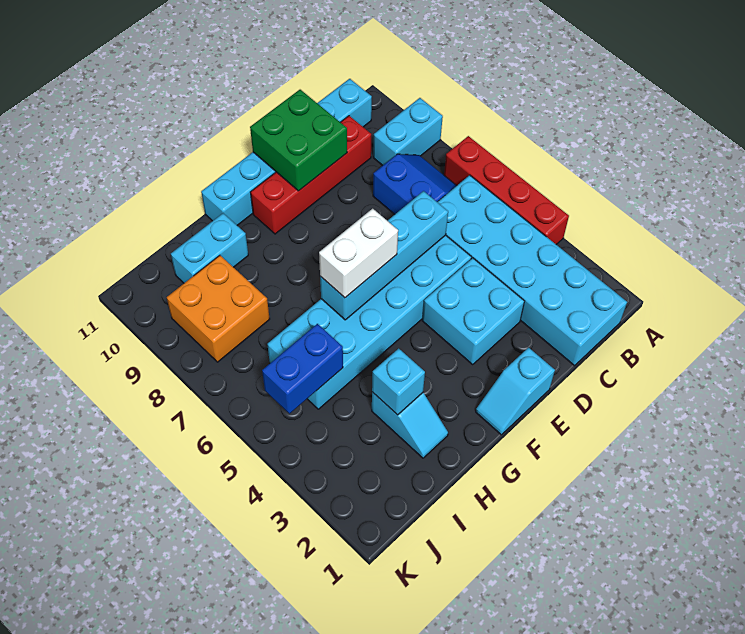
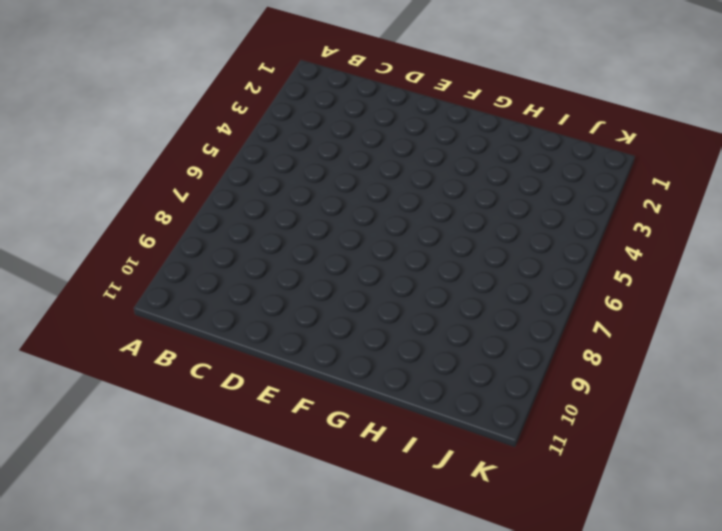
none -> red 1x4 brick [444,136,569,244]
none -> cyan 1x2 brick [373,98,443,166]
none -> cyan 2x6 brick [438,175,627,366]

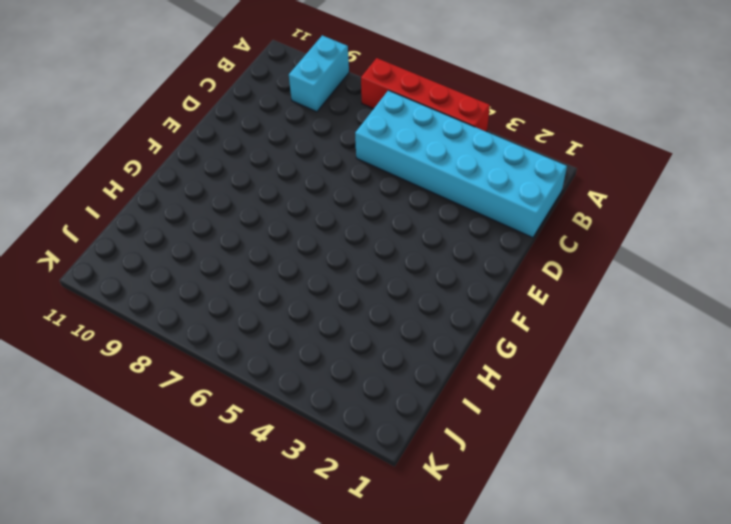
none -> blue 2x2 slope [373,154,457,214]
none -> cyan 1x6 brick [201,79,372,225]
none -> red 1x4 brick [251,116,371,234]

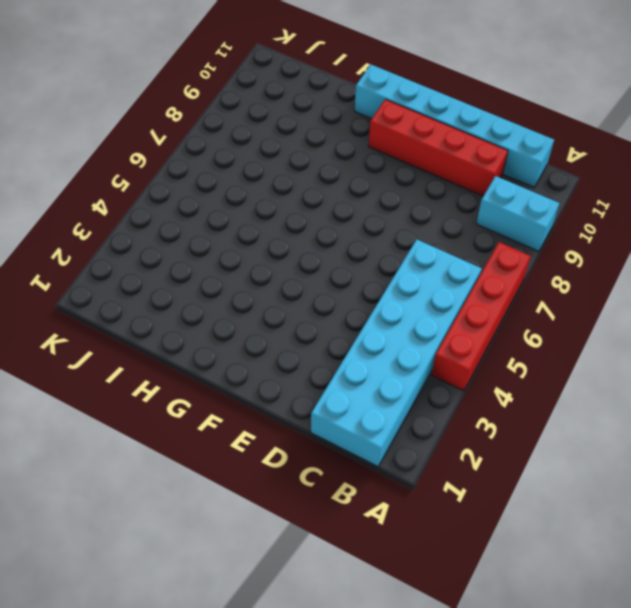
none -> blue 2x2 slope [373,154,457,214]
none -> cyan 2x2 brick [422,258,524,364]
none -> cyan 2x6 brick [267,235,471,409]

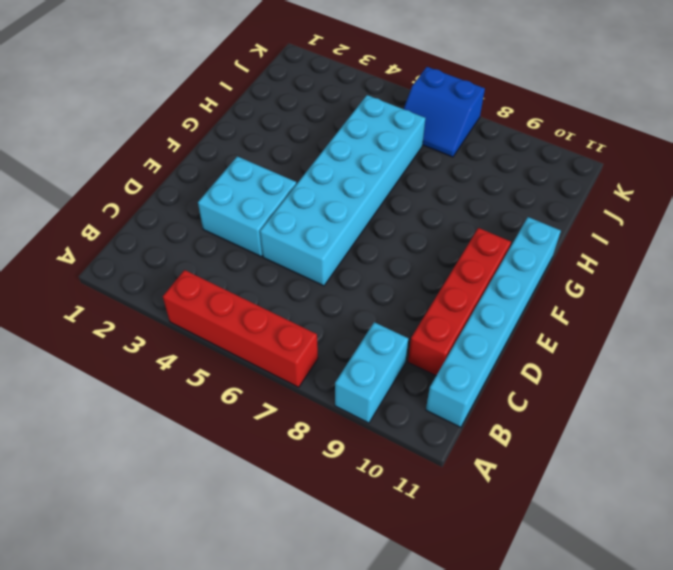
blue 2x2 slope [404,67,485,157] -> blue 2x2 slope moved to [373,154,457,214]
none -> cyan 2x6 brick [438,175,627,366]
none -> cyan 1x2 slope [476,348,555,435]
none -> cyan 1x2 slope [372,392,448,458]

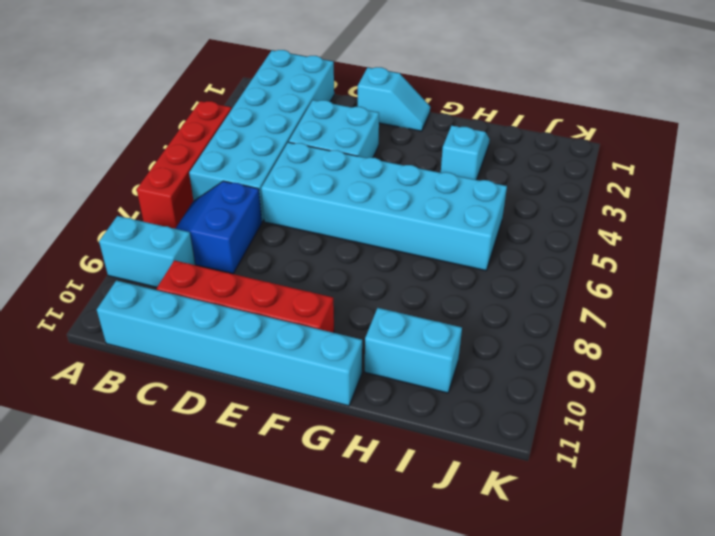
none -> orange 2x2 brick [167,255,270,362]
none -> cyan 1x4 brick [320,191,448,320]
none -> green 2x2 brick [250,90,347,191]

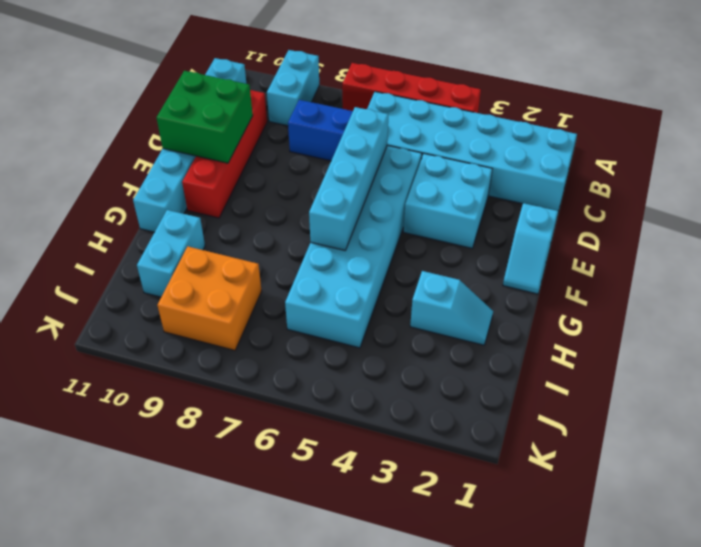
none -> cyan 1x1 brick [372,348,425,415]
none -> blue 1x2 brick [262,324,343,414]
none -> white 1x2 brick [319,209,398,298]

